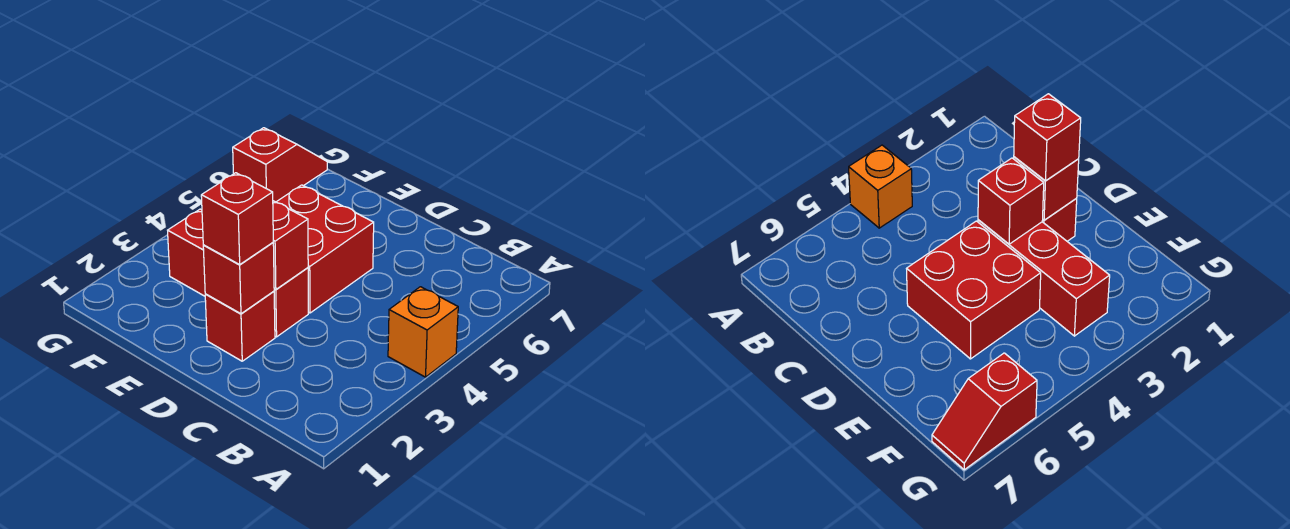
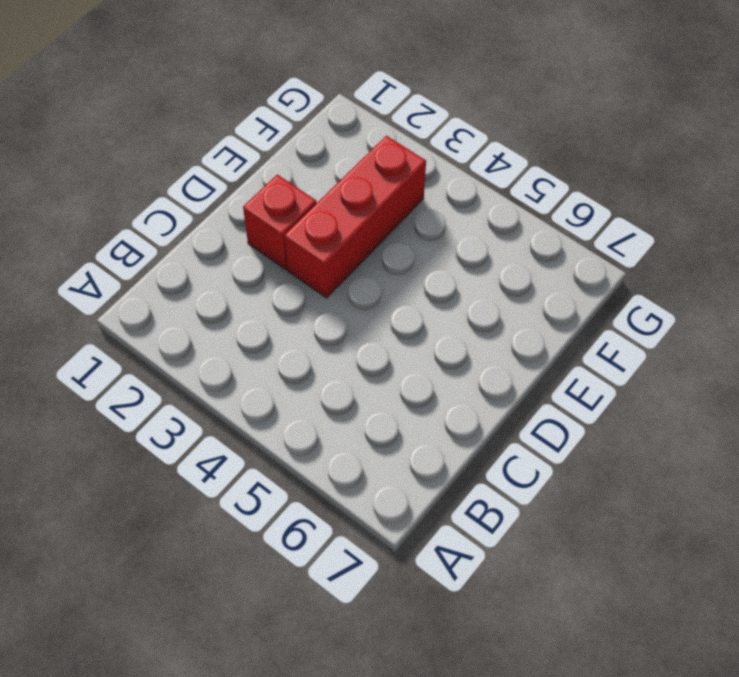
none -> orange 1x1 brick [388,287,458,377]
none -> red 2x2 brick [276,185,374,313]

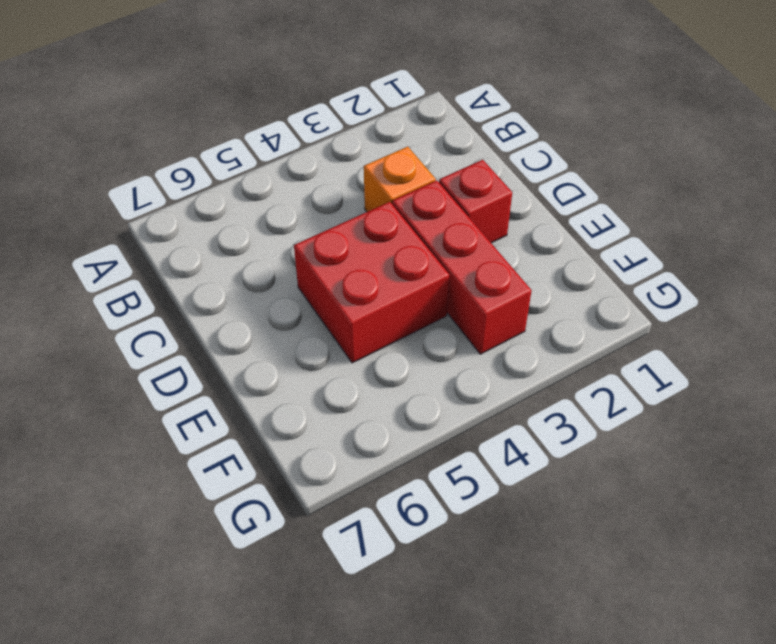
orange 1x1 brick [364,147,436,212] -> orange 1x1 brick moved to [388,287,458,377]
none -> red 1x2 slope [233,128,327,202]
none -> red 1x1 brick [203,243,274,314]

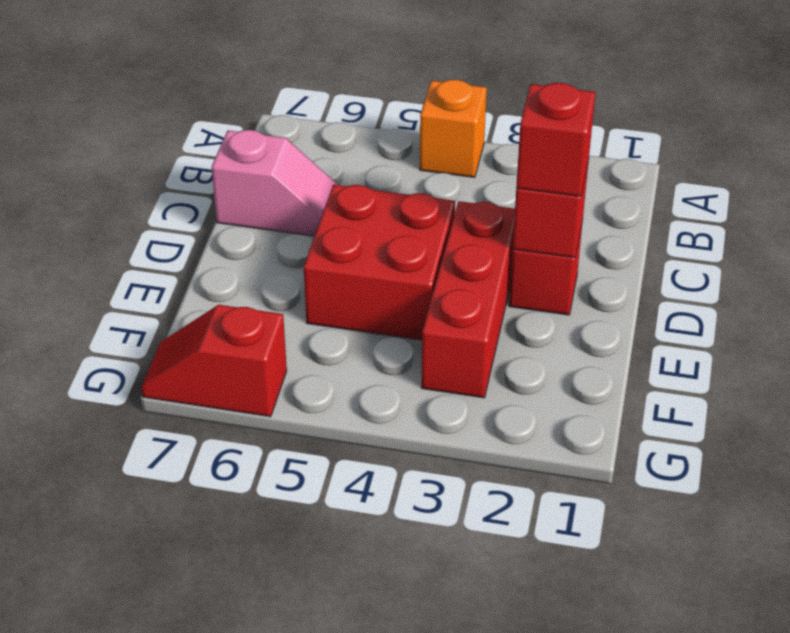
pink 1x2 slope [212,130,338,236] -> none
none -> red 1x1 brick [273,201,308,290]

